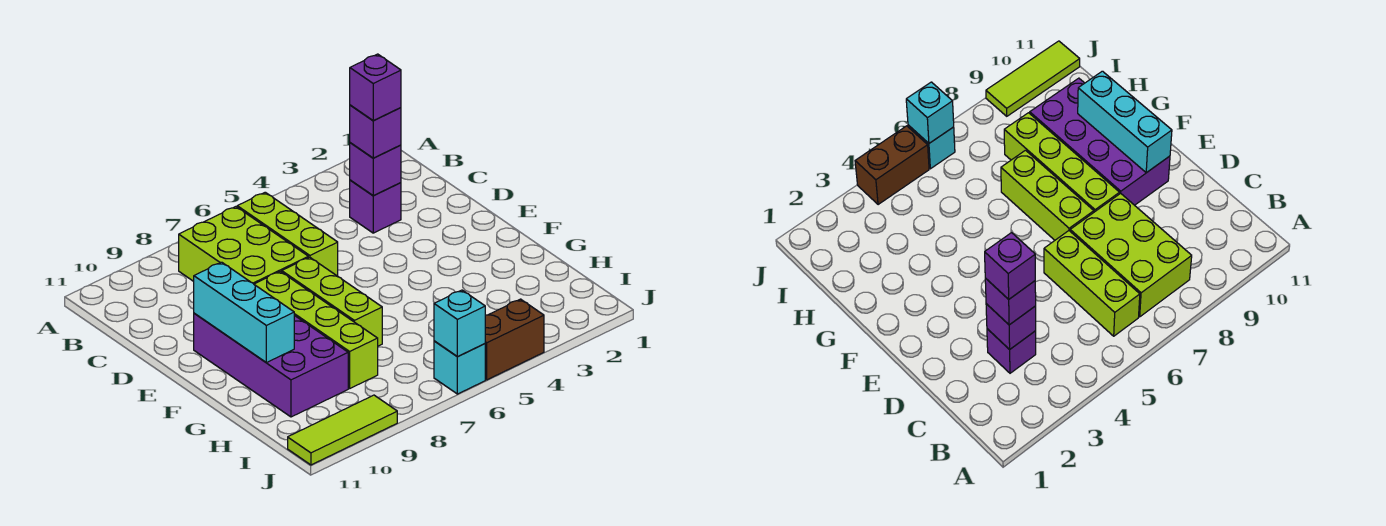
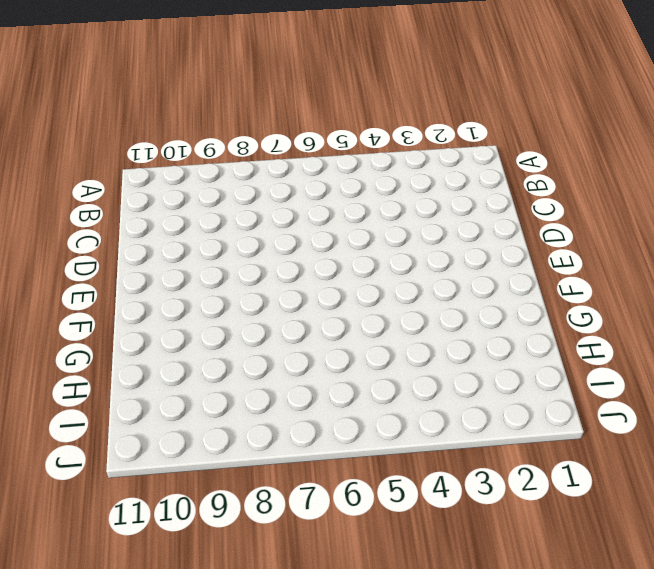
none -> lime 1x3 brick [237,192,338,276]
none -> lime 2x3 brick [179,207,308,284]
none -> purple 1x1 brick [350,180,401,233]

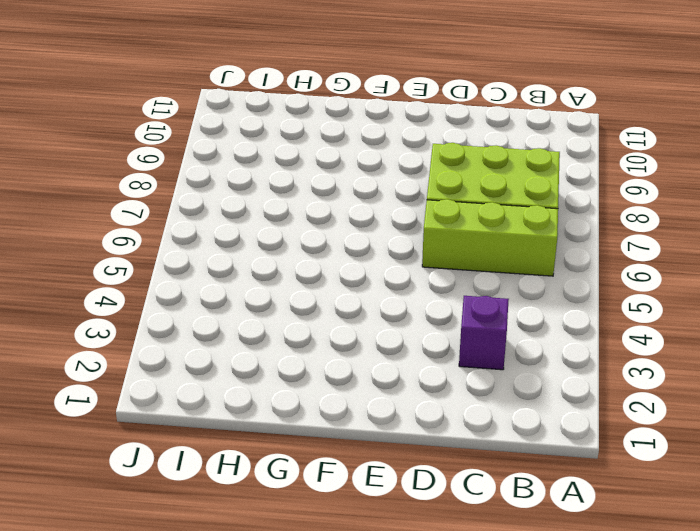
none -> lime 1x3 brick [282,257,382,346]
none -> lime 1x4 brick [254,271,378,388]
none -> purple 2x4 brick [194,313,348,417]

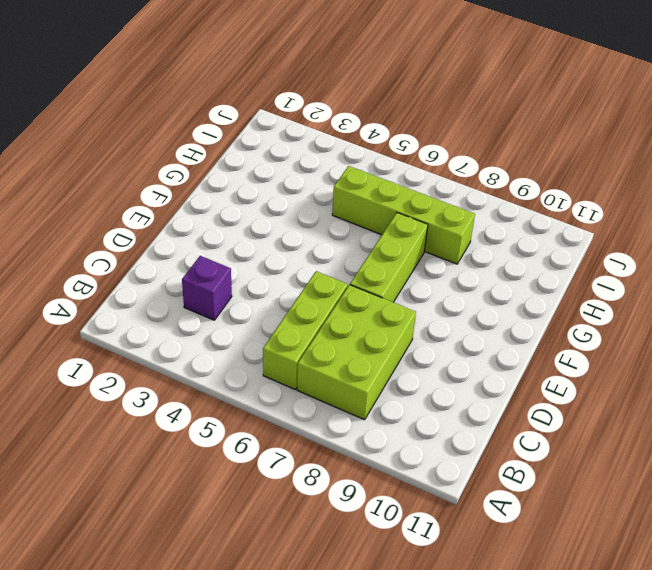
lime 1x4 brick [332,166,475,264] -> lime 1x4 brick turned to [254,271,378,388]
none -> purple 2x4 brick [194,313,348,417]
none -> brown 1x2 brick [485,299,544,380]
none -> cyan 1x1 brick [434,341,485,394]

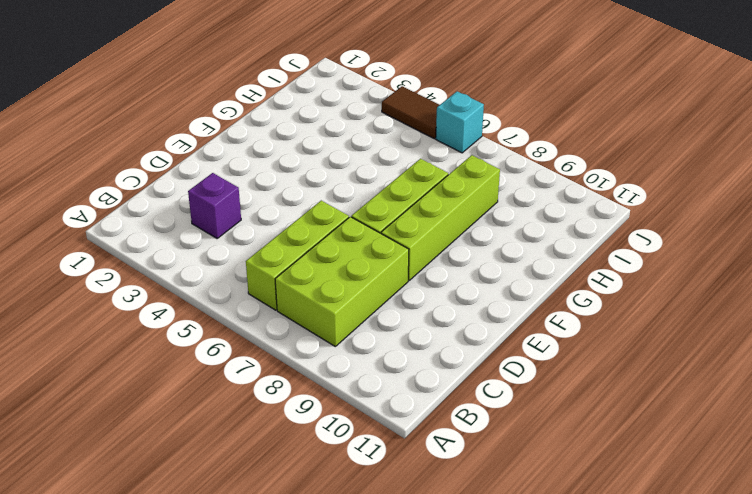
brown 1x2 tile [382,86,439,139] -> brown 1x2 brick [485,299,544,380]
none -> purple 2x4 brick [194,313,348,417]
none -> lime 1x3 tile [288,395,397,465]
none -> purple 1x1 brick [350,143,401,195]

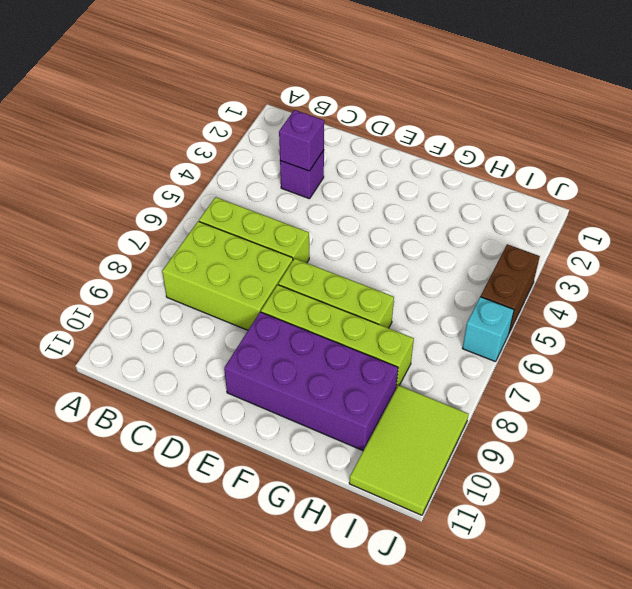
lime 2x3 tile [349,385,468,515] -> lime 1x3 tile [288,395,397,465]
none -> cyan 1x3 brick [194,262,294,363]
none -> cyan 1x1 brick [434,290,485,357]
none -> purple 1x1 brick [350,105,401,158]

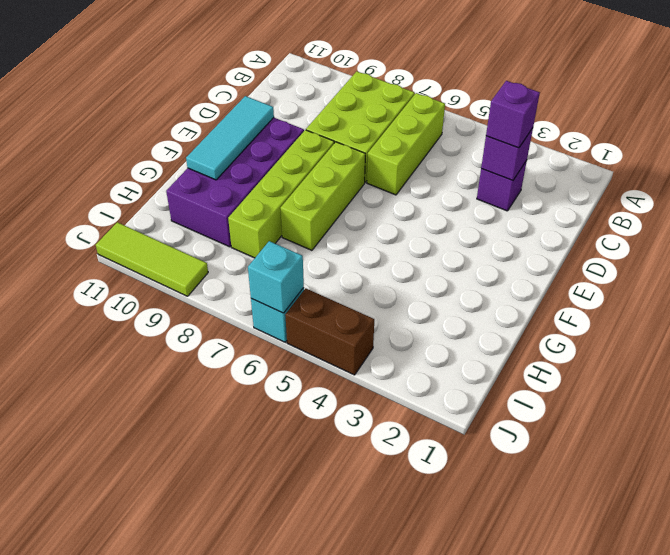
cyan 1x3 tile [186,96,274,180] -> cyan 1x3 brick [194,262,294,363]
none -> purple 1x1 brick [350,54,401,120]

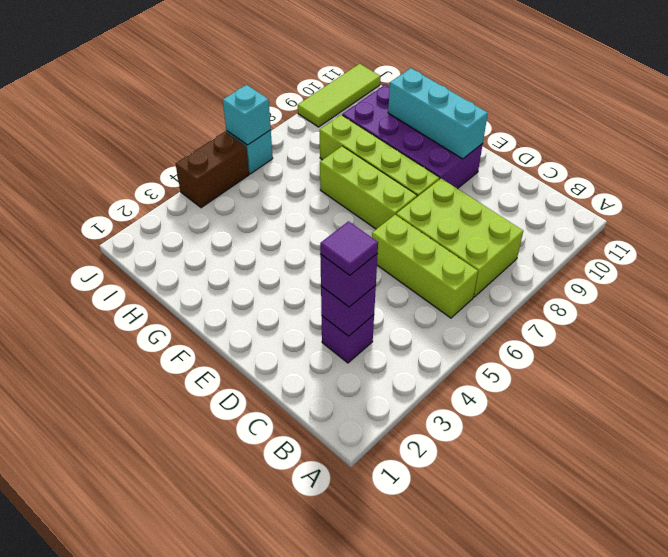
purple 1x1 tile [320,221,378,275] -> purple 1x1 brick [350,54,401,120]

